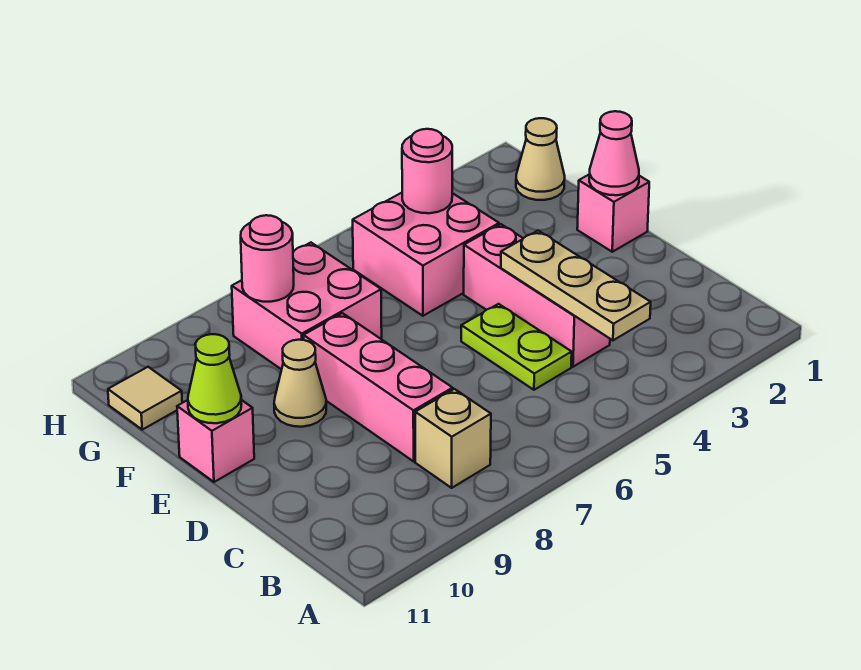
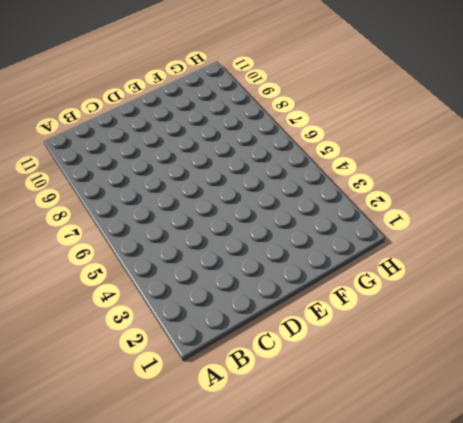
none -> tan 1x1 brick [415,389,491,488]
none -> pink 1x3 brick [464,224,610,367]
none -> lime 1x2 plate [461,304,572,390]

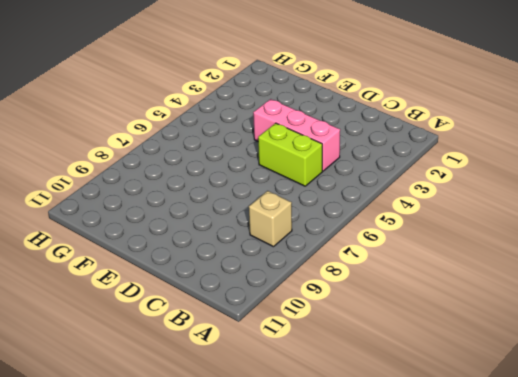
lime 1x2 brick [258,123,322,186] -> lime 1x2 plate [461,304,572,390]
none -> pink 1x3 brick [303,313,453,461]
none -> pink 1x1 brick [577,174,649,252]
none -> tan 1x1 cone [274,340,326,427]

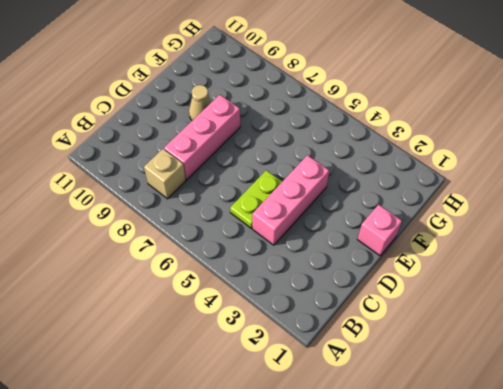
none -> pink 1x1 brick [177,400,254,482]
none -> pink 2x2 brick [353,193,499,316]
none -> pink 2x2 brick [232,243,382,370]

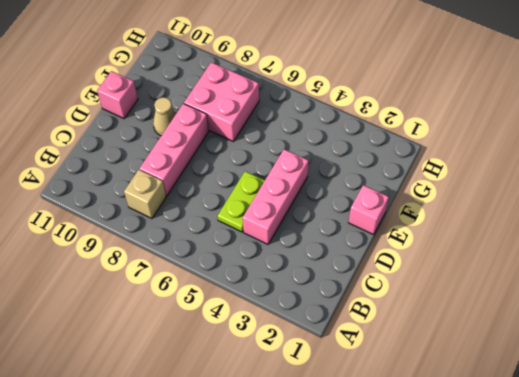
none -> pink 2x2 brick [353,193,499,316]
none -> tan 1x1 cone [516,118,565,200]
none -> tan 1x1 tile [108,367,182,430]

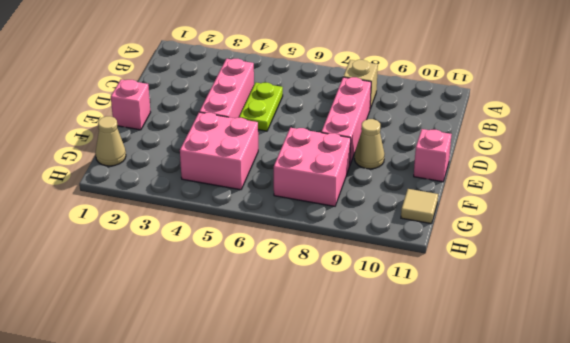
none -> tan 1x3 plate [501,231,651,340]
none -> pink 1x1 cone [589,111,639,195]
none -> lime 1x1 cone [188,334,241,423]

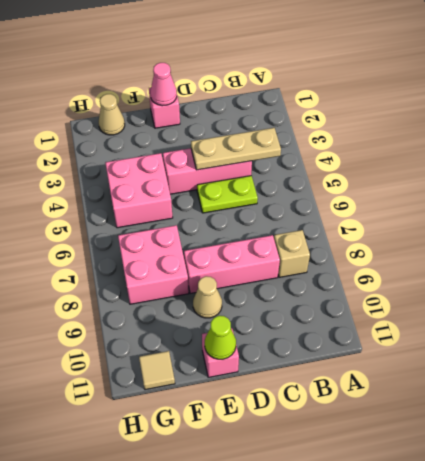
none -> pink 1x1 round brick [402,129,452,213]
none -> pink 1x1 round brick [241,215,294,302]

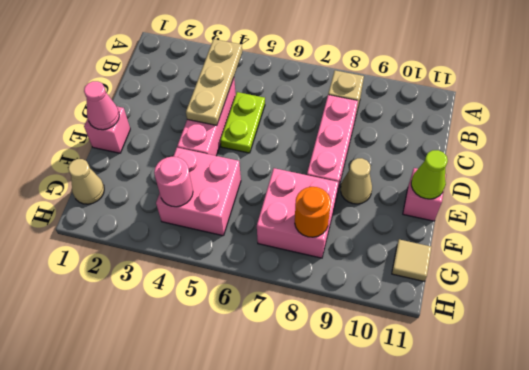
orange 1x1 round brick [295,187,331,237] -> pink 1x1 round brick [241,215,294,302]

